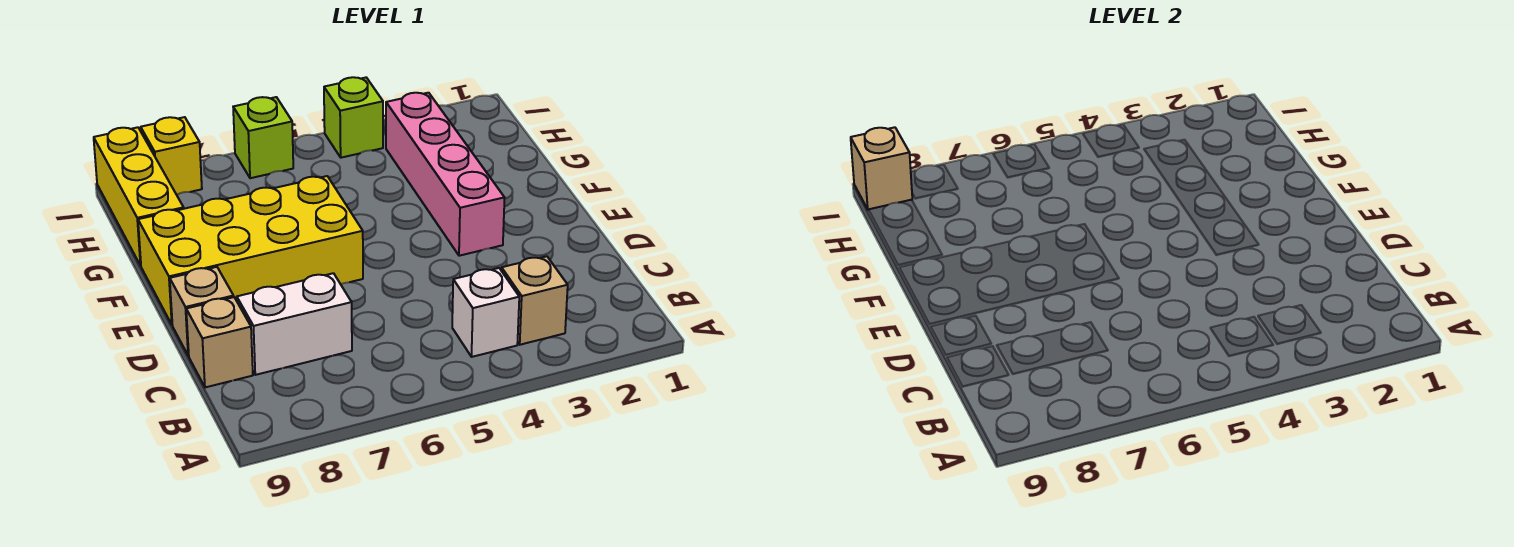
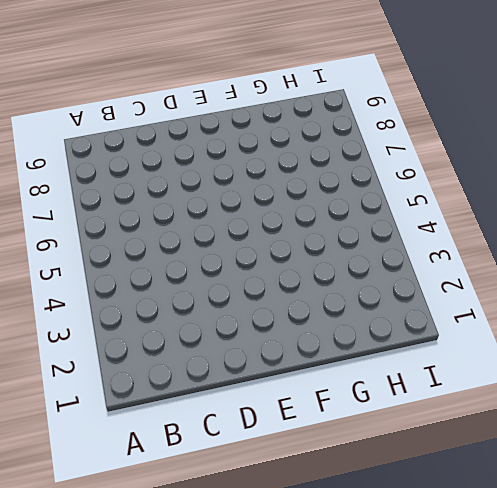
none -> tan 1x1 brick [501,256,568,345]
none -> white 1x1 brick [452,268,519,357]
none -> white 1x2 brick [237,273,352,375]

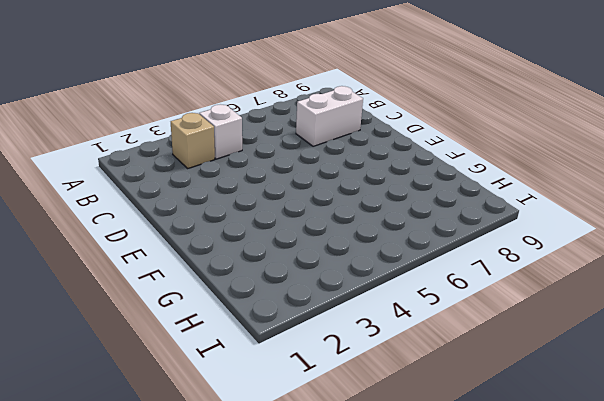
none -> tan 1x1 brick [186,297,253,387]
none -> tan 1x1 brick [170,267,234,356]
none -> pink 1x4 brick [386,93,505,256]

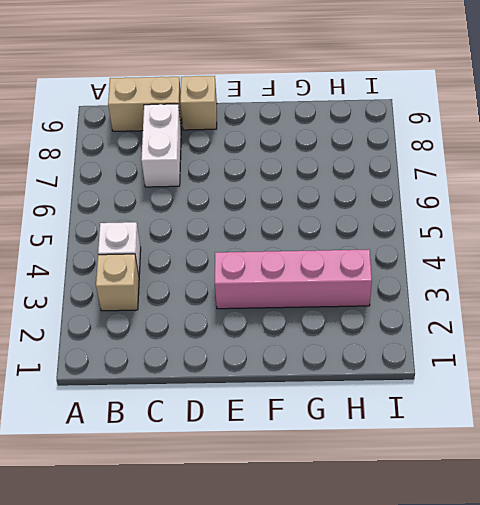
tan 1x2 brick [108,77,182,131] -> tan 1x1 brick [186,297,253,387]
none -> yellow 2x4 brick [138,176,363,324]
none -> yellow 1x3 brick [94,127,184,266]
none -> lime 1x1 brick [324,77,383,158]

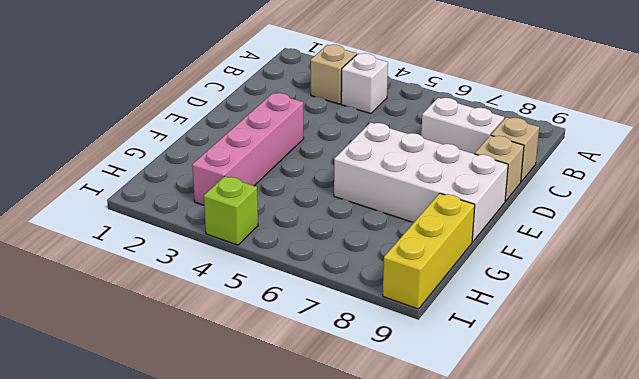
white 2x4 brick [334,123,508,242] -> yellow 2x4 brick [138,176,363,324]
none -> lime 1x1 brick [233,97,293,178]
none -> yellow 1x1 brick [141,117,202,195]
none -> tan 1x1 brick [851,127,912,210]

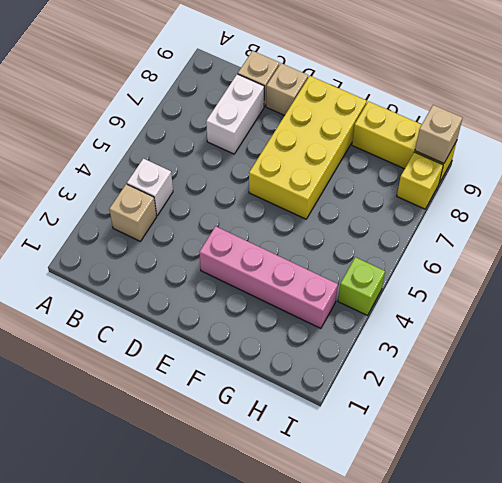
none -> lime 1x1 brick [233,97,293,178]

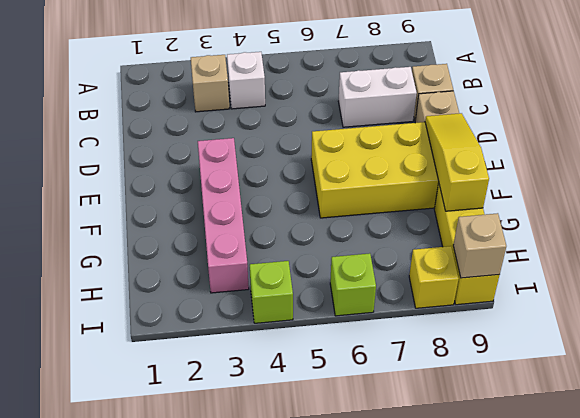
yellow 1x3 slope [425,113,489,211] -> none

